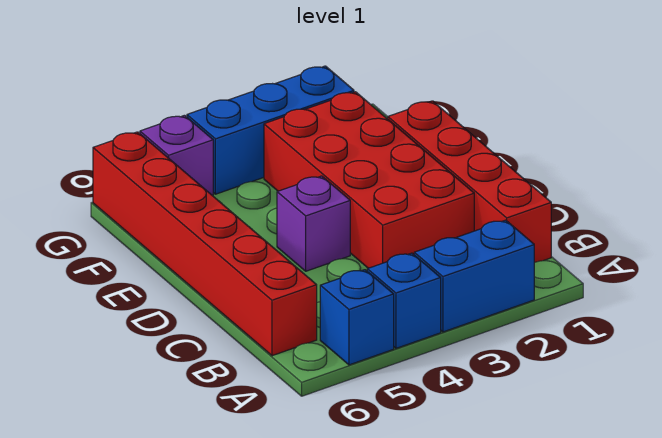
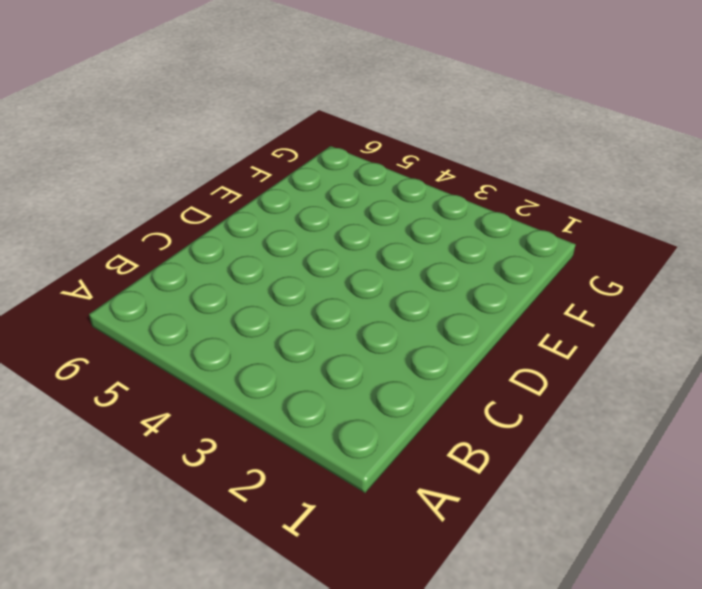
none -> blue 1x2 brick [414,220,534,332]
none -> blue 1x1 brick [367,253,441,348]

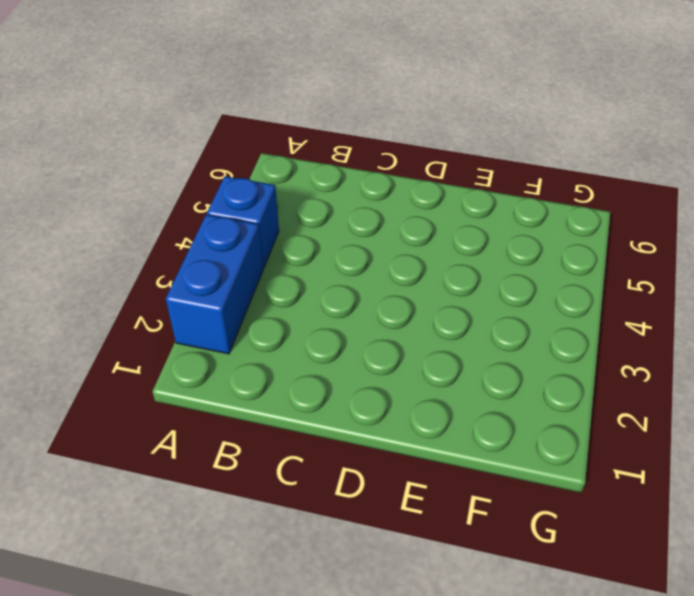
none -> blue 1x1 brick [320,270,394,365]
none -> red 1x4 brick [388,101,551,263]

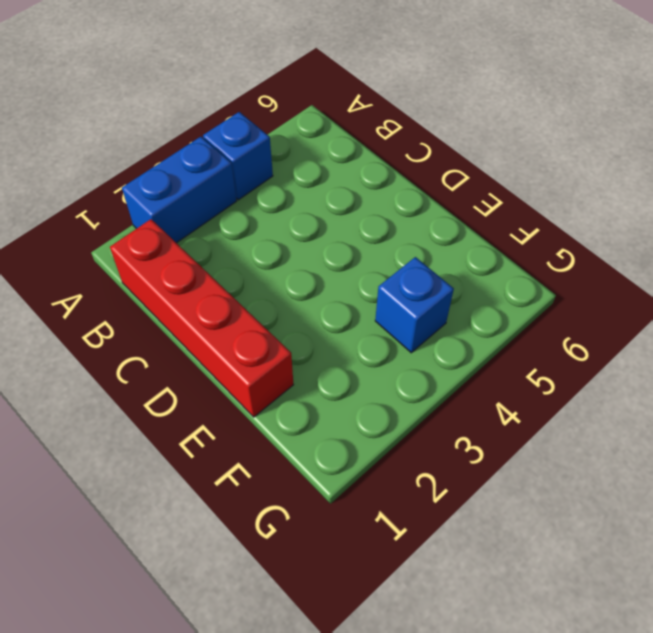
blue 1x1 brick [375,257,454,353] -> blue 1x1 brick moved to [320,270,394,365]
none -> red 1x6 brick [93,132,317,356]
none -> red 2x4 brick [264,92,474,268]

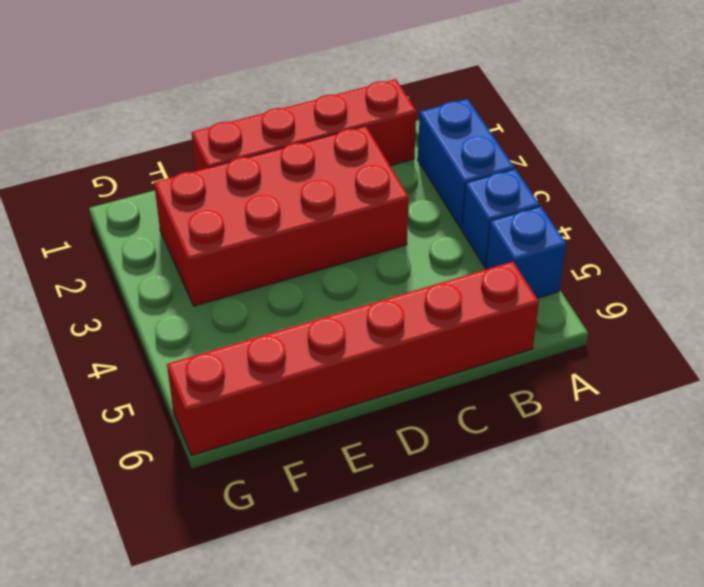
none -> purple 1x1 brick [277,176,350,271]
none -> blue 1x3 brick [187,66,354,194]

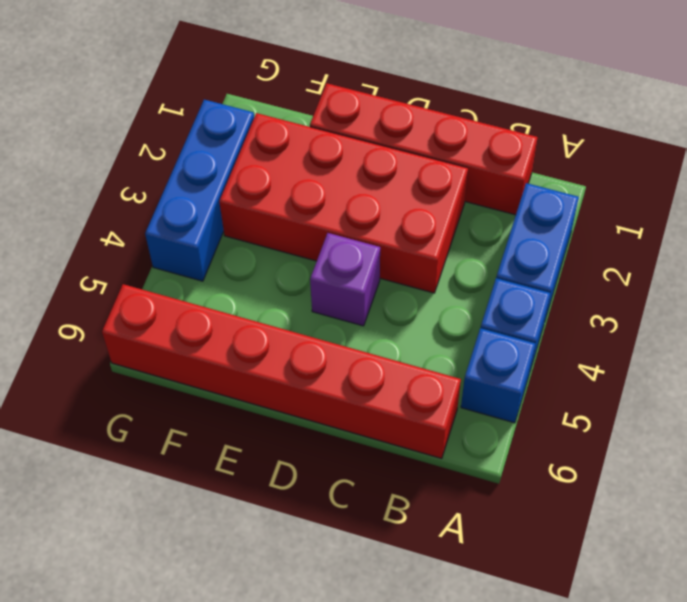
none -> purple 1x1 brick [140,115,213,195]

